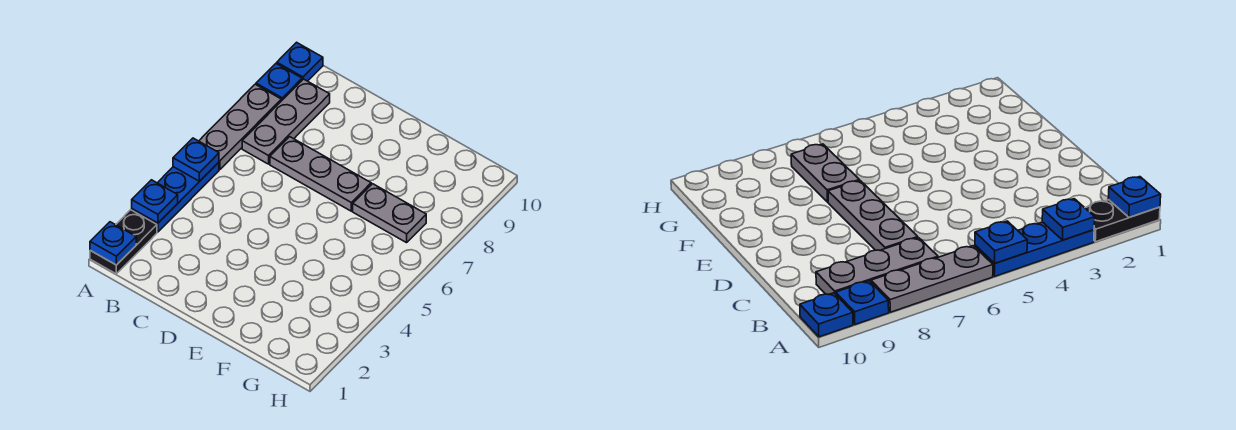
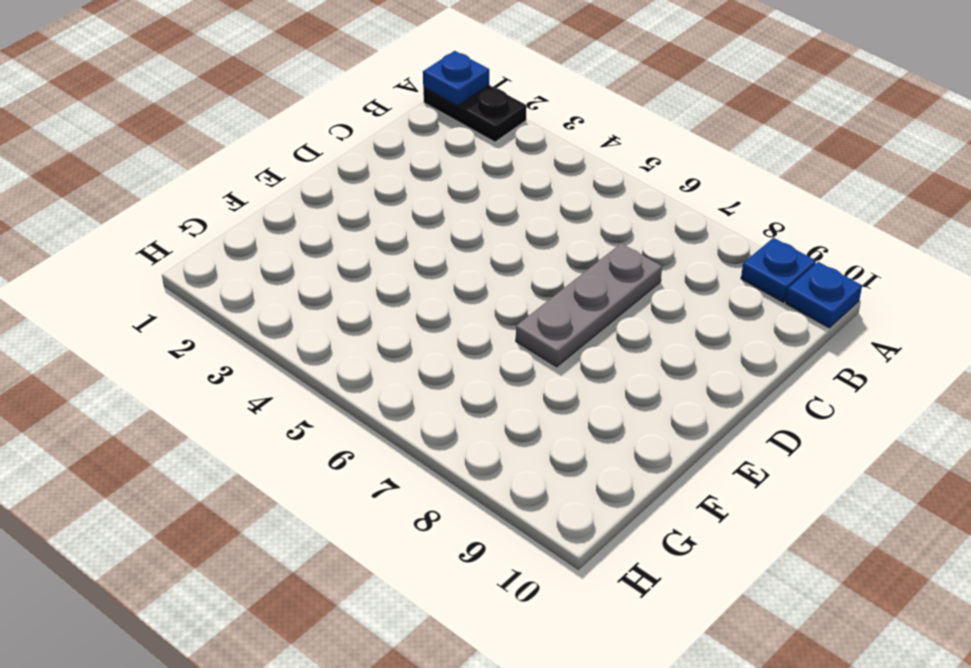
none -> blue 1x3 plate [132,162,219,232]
none -> grey 1x3 plate [199,84,281,169]

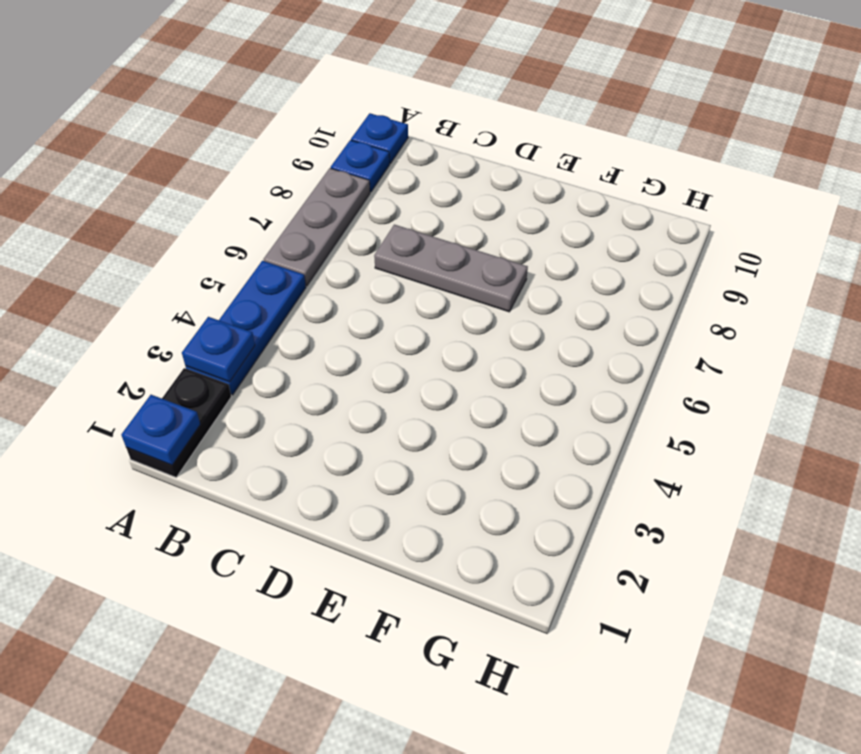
none -> grey 1x3 plate [242,79,330,164]
none -> grey 1x2 plate [353,184,426,243]

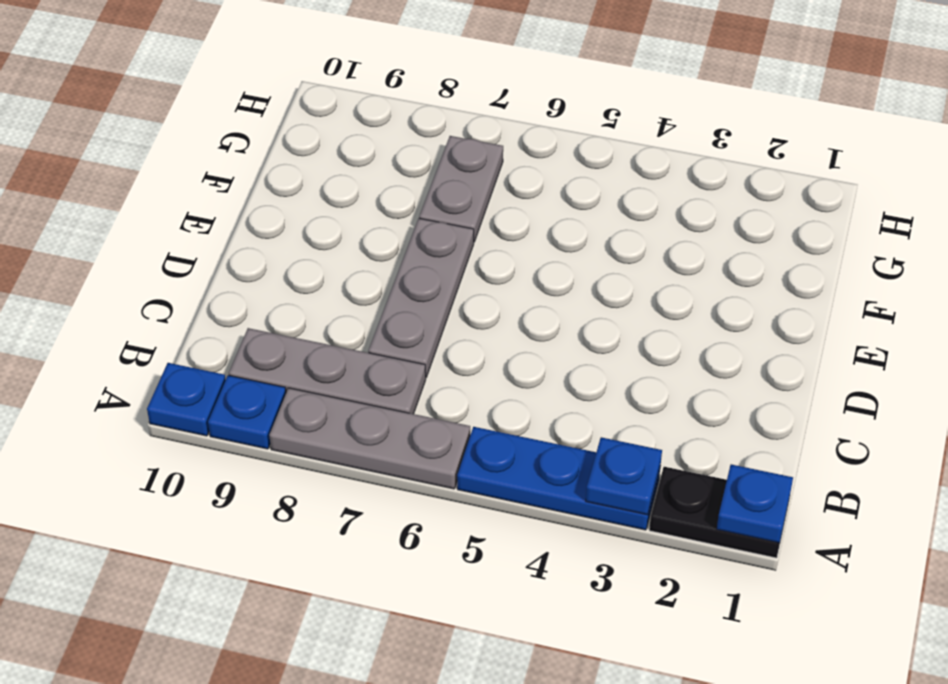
none -> blue 1x1 plate [173,138,219,181]

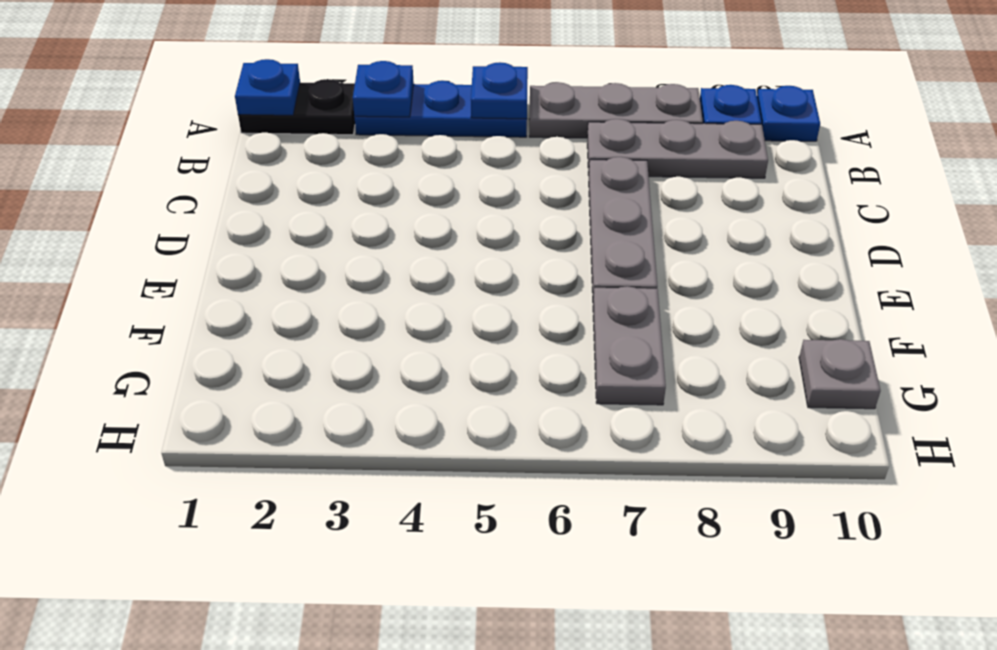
grey 1x1 plate [799,339,880,409] -> none

